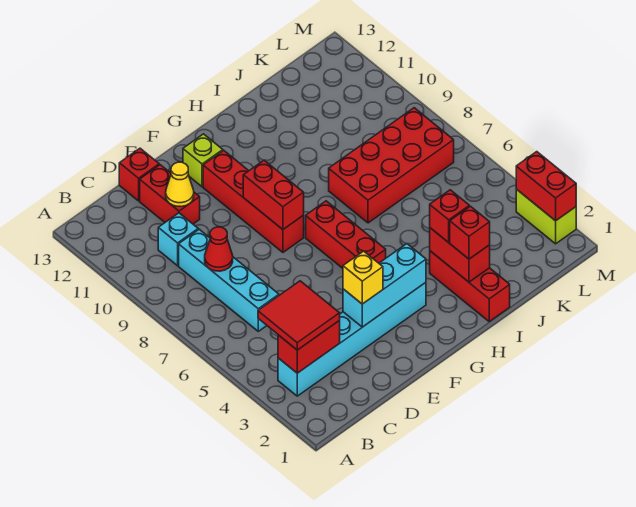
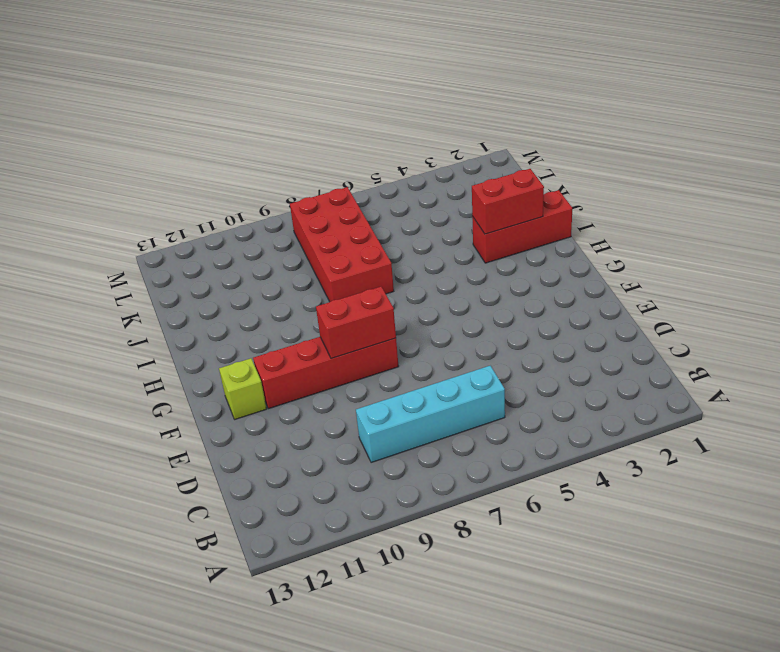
none -> cyan 1x6 brick [278,283,426,396]
none -> cyan 1x1 brick [158,213,198,266]
none -> red 1x2 brick [140,165,200,224]

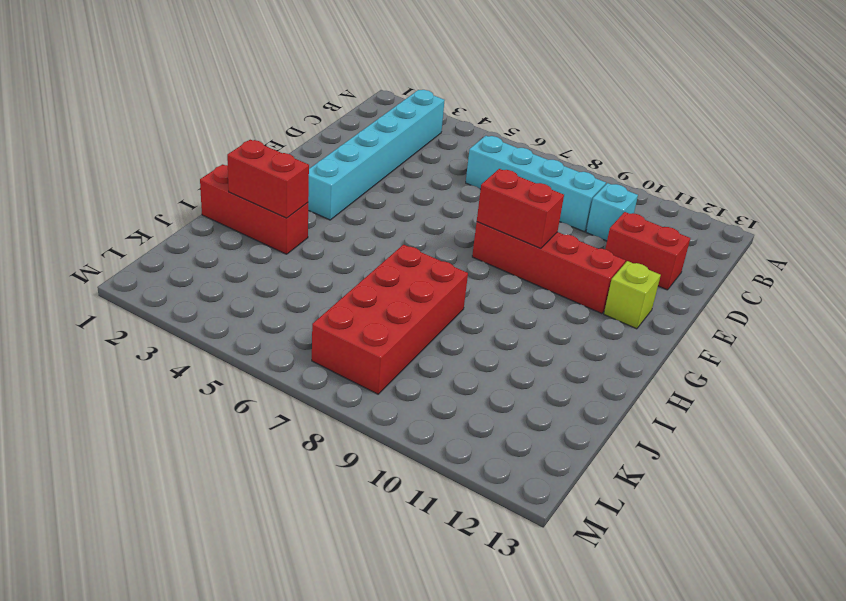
none -> red 1x1 brick [119,148,159,201]
none -> red 1x3 brick [306,201,386,268]
none -> lime 1x2 brick [516,189,576,244]

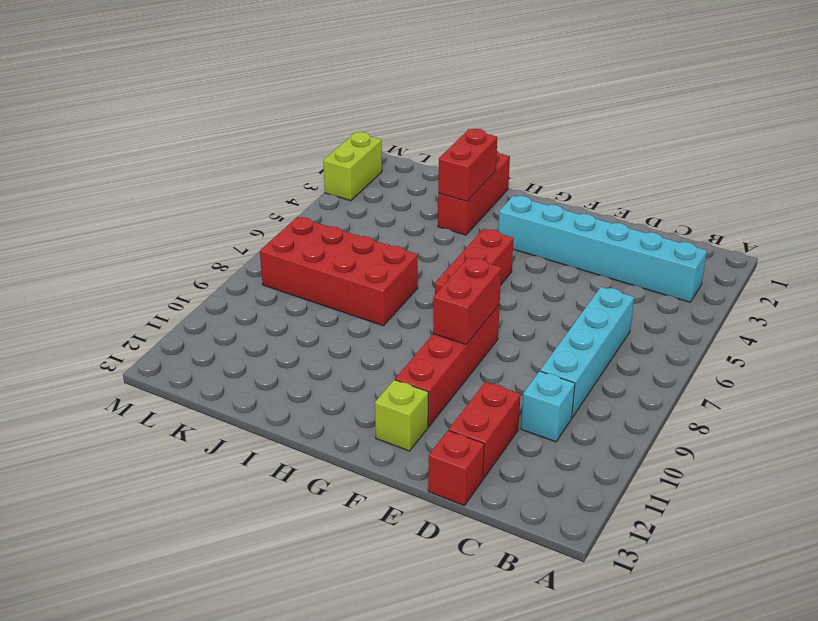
none -> red 1x2 brick [278,321,340,373]
none -> red 1x1 cone [205,227,233,271]
none -> yellow 1x1 cone [166,162,194,207]

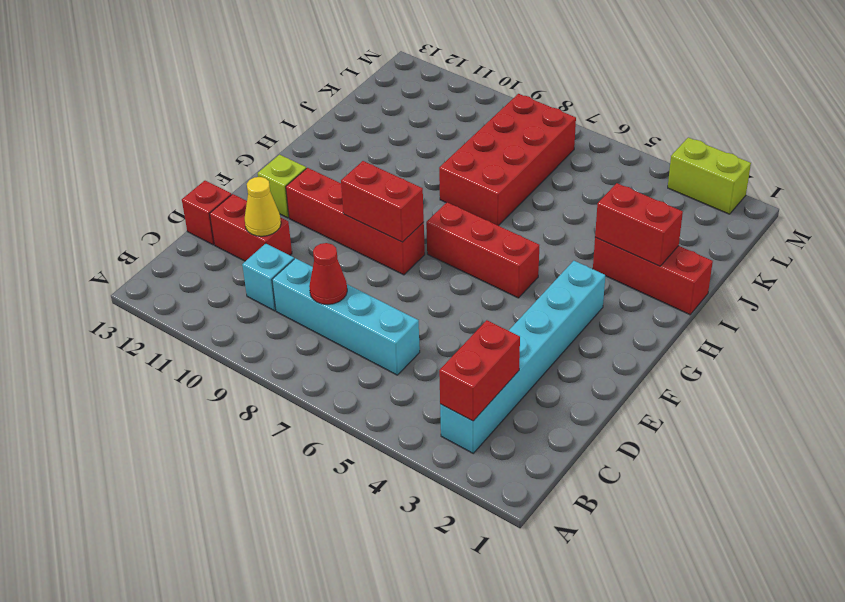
none -> cyan 1x3 brick [343,244,426,327]
none -> red 1x2 brick [516,152,576,221]
none -> red 2x2 tile [258,281,340,350]

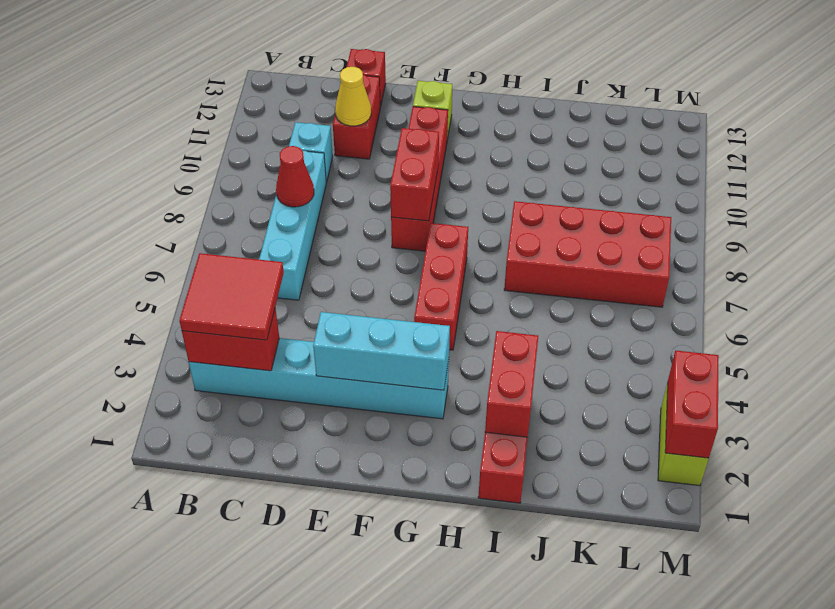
none -> yellow 1x1 brick [343,251,383,304]
none -> red 1x1 brick [450,206,490,259]
none -> red 1x1 brick [430,190,469,243]

